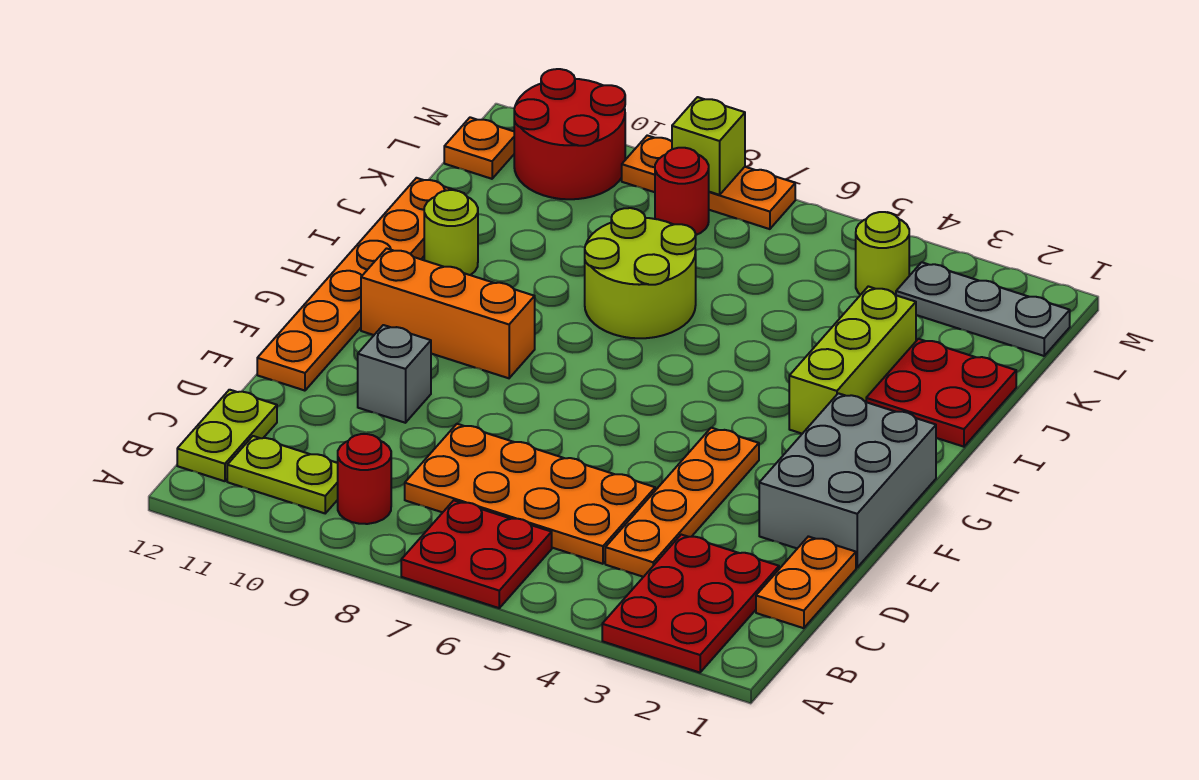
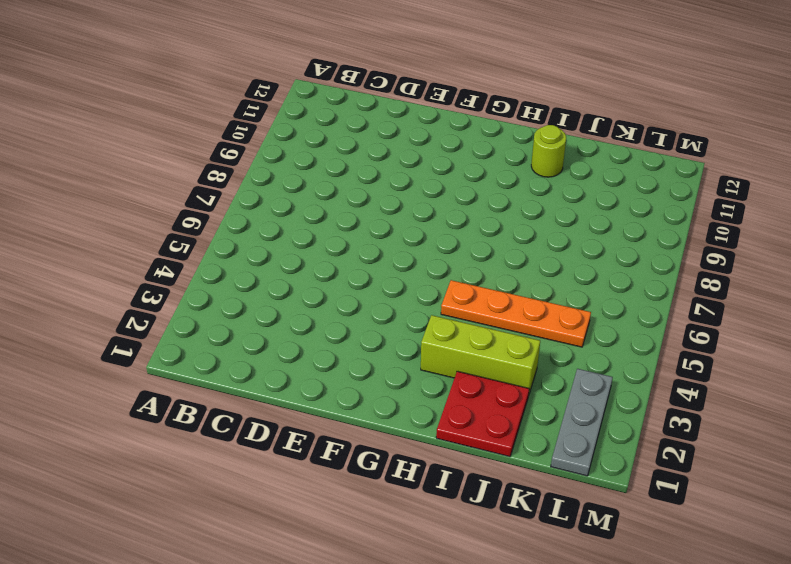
orange 1x4 plate [441,280,591,347] -> orange 1x4 plate moved to [605,428,759,577]
none -> red 2x3 plate [602,535,779,673]
none -> red 2x2 plate [401,500,552,608]
none -> red 1x1 round brick [338,434,391,524]

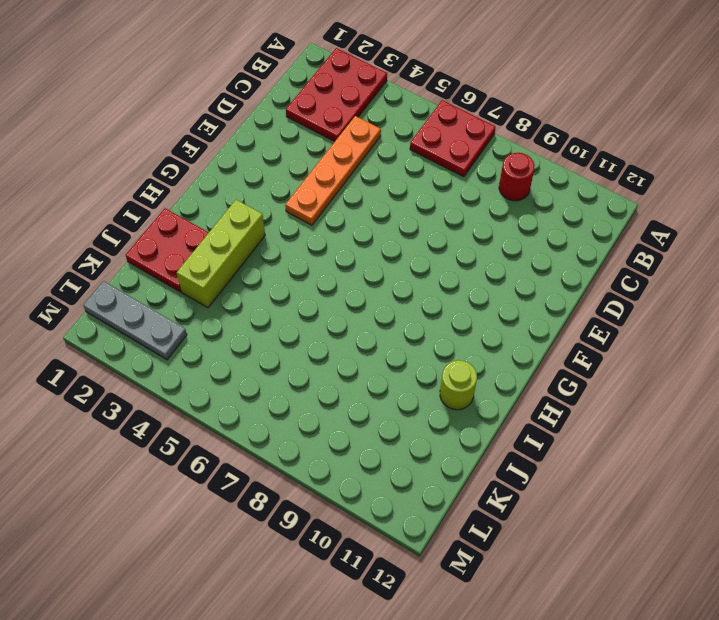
none -> lime 1x2 plate [227,436,338,513]
none -> lime 1x2 plate [177,390,277,481]
none -> orange 1x2 plate [756,536,856,628]

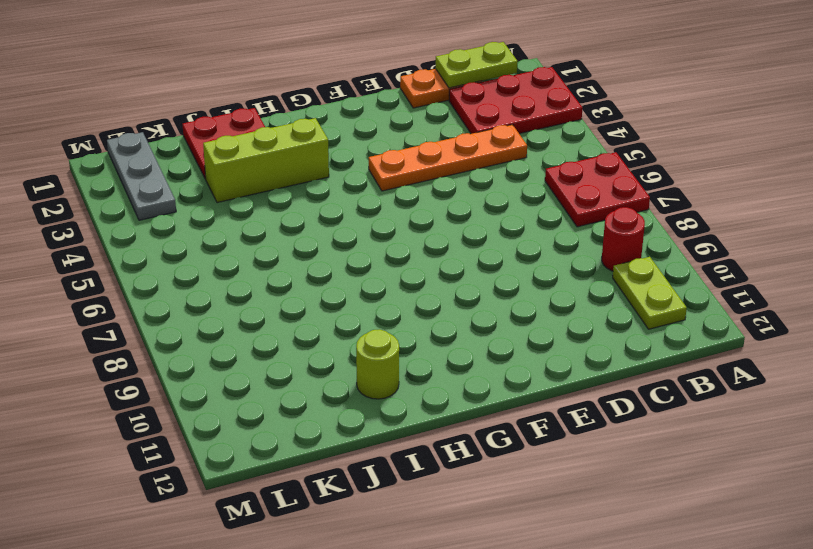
lime 1x2 plate [436,42,518,88] -> lime 1x2 plate moved to [177,390,277,481]
none -> orange 2x4 plate [405,424,655,564]
none -> grey 2x3 brick [759,393,936,568]
none -> grey 1x1 brick [358,325,431,423]

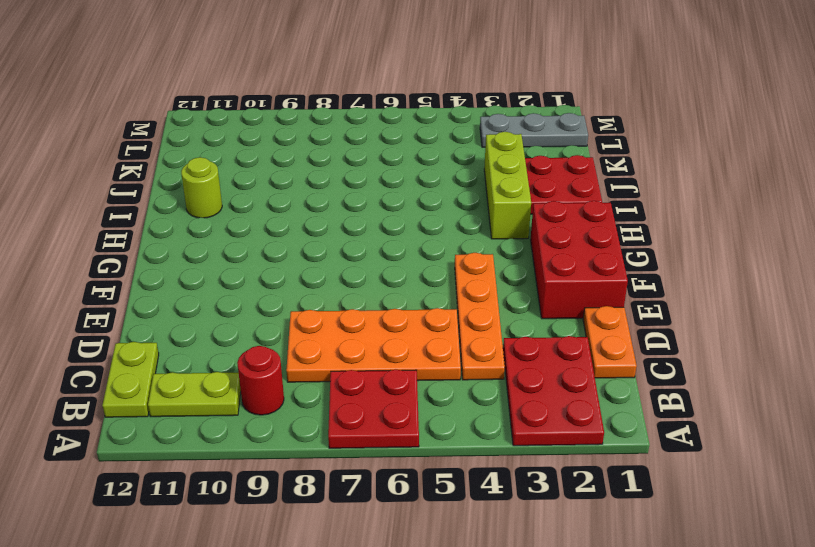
red 2x3 brick [530,201,628,319] -> grey 2x3 brick [759,393,936,568]
none -> grey 1x1 brick [358,325,431,423]
none -> orange 1x6 plate [257,178,453,391]
none -> orange 1x3 brick [361,248,535,378]

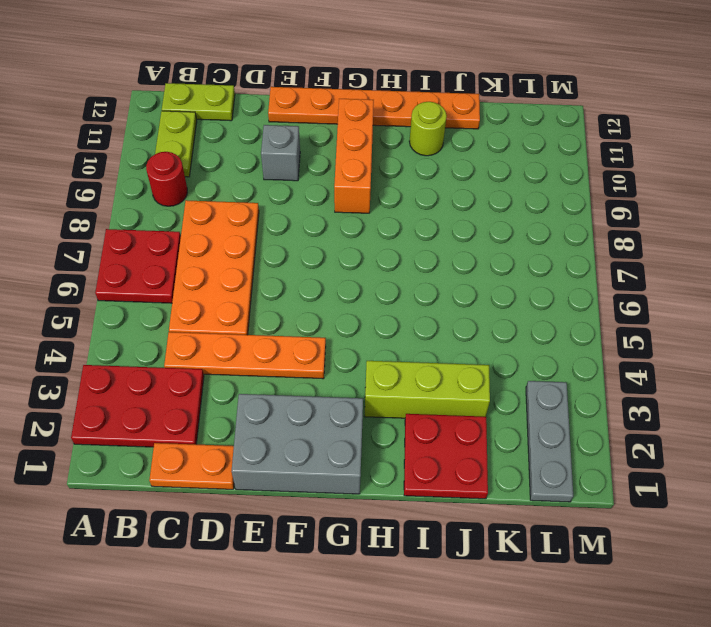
none -> lime 2x2 round brick [585,208,696,338]
none -> lime 1x1 round brick [856,212,909,295]
none -> red 1x1 round brick [655,148,709,235]

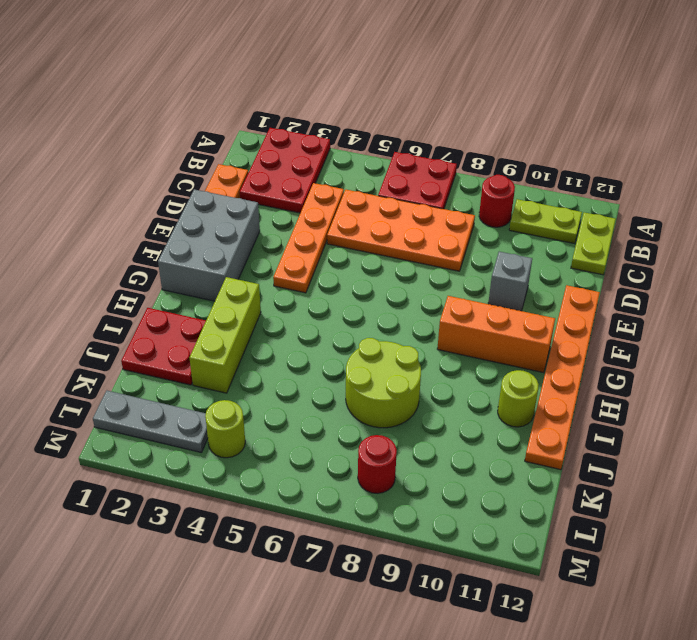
none -> red 2x2 round brick [514,69,625,199]
none -> orange 1x1 plate [444,117,514,179]
none -> orange 1x3 plate [622,135,795,229]

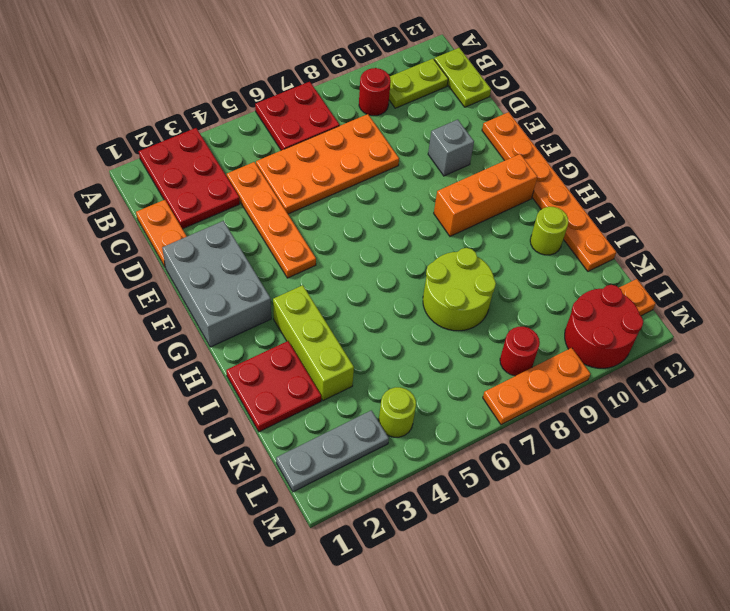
none -> lime 1x1 brick [672,97,745,195]

